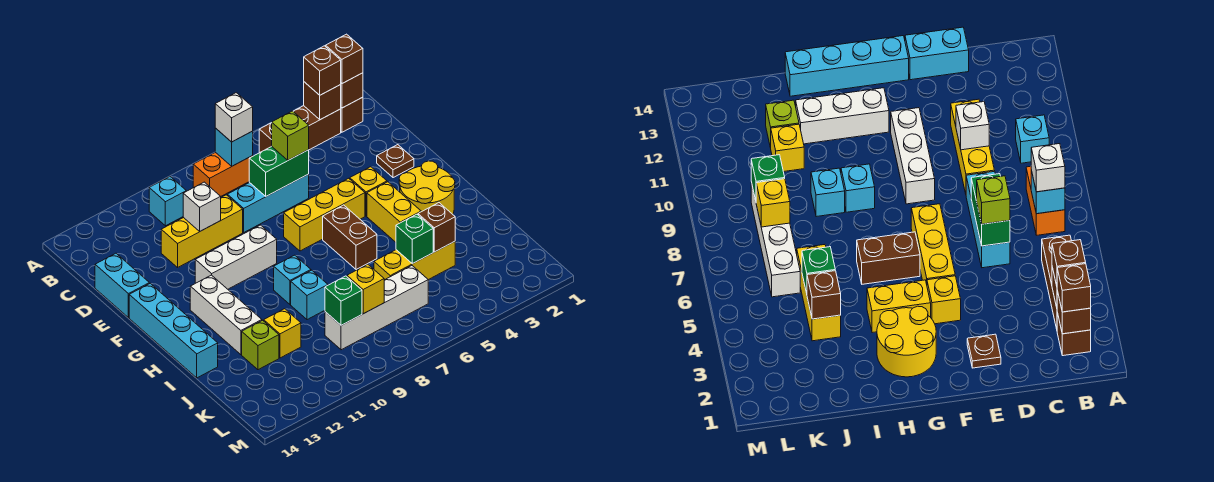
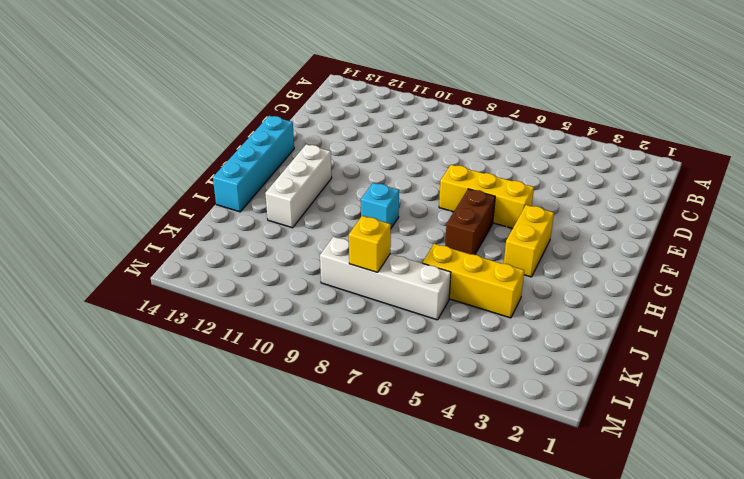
none -> brown 1x1 brick [341,97,363,132]
none -> brown 1x3 brick [259,106,341,153]
none -> orange 1x2 brick [193,152,253,196]
none -> cyan 1x1 brick [149,177,186,226]

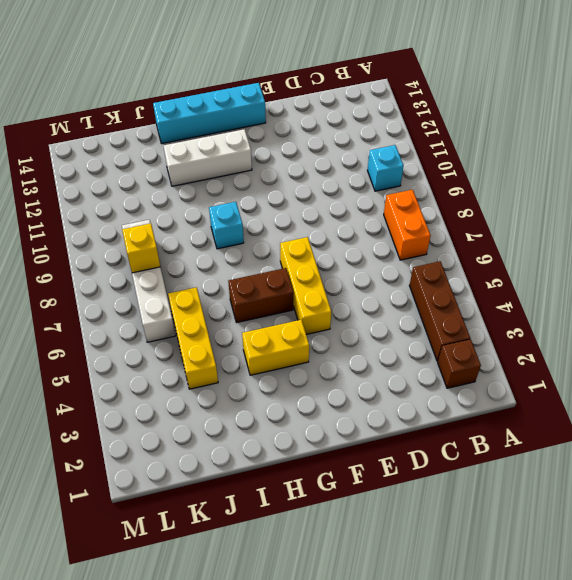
none -> cyan 1x3 brick [227,174,309,232]
none -> yellow 1x3 brick [161,195,243,267]
none -> cyan 1x2 brick [95,253,149,318]
none -> brown 1x1 plate [377,145,414,178]

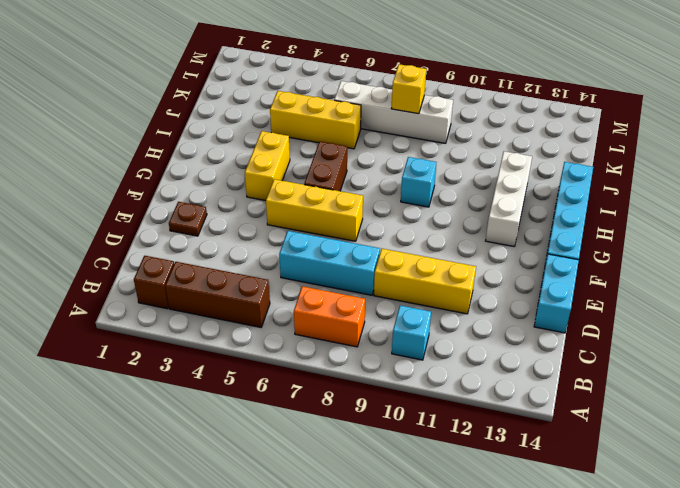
none -> yellow 1x1 brick [350,167,387,216]
none -> white 1x3 brick [195,225,277,289]
none -> yellow 2x2 round brick [399,161,455,214]
none -> cyan 1x1 brick [291,270,328,320]

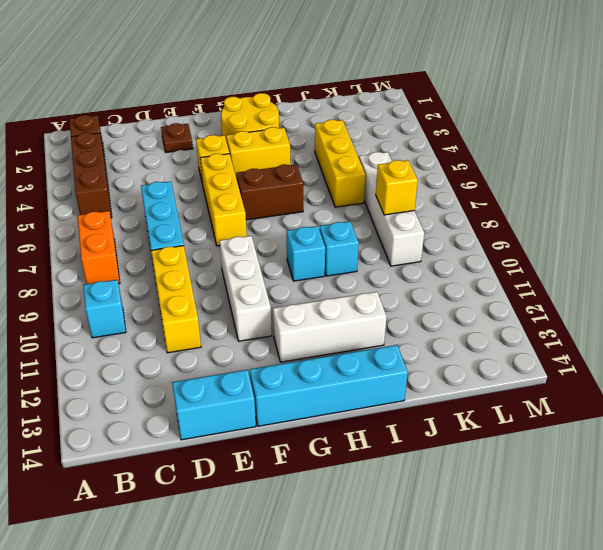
none -> yellow 1x1 brick [264,309,301,358]
none -> lime 1x1 brick [242,320,279,370]
none -> brown 1x1 brick [340,73,363,108]
none -> brown 1x1 brick [304,82,341,120]

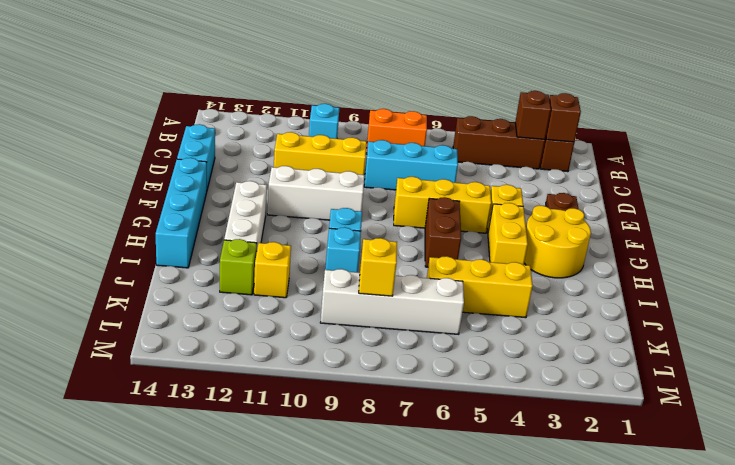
none -> cyan 1x1 brick [215,128,253,166]
none -> green 1x2 brick [249,146,309,196]
none -> white 1x1 brick [183,182,221,232]
none -> brown 1x1 brick [418,203,455,252]

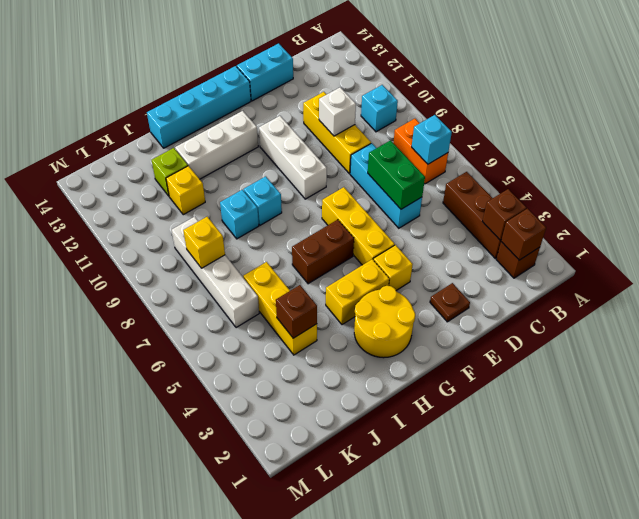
none -> green 1x1 brick [396,214,433,264]
none -> green 1x1 brick [325,276,362,325]
none -> brown 1x1 brick [326,34,363,83]
none -> brown 1x1 brick [304,46,341,95]

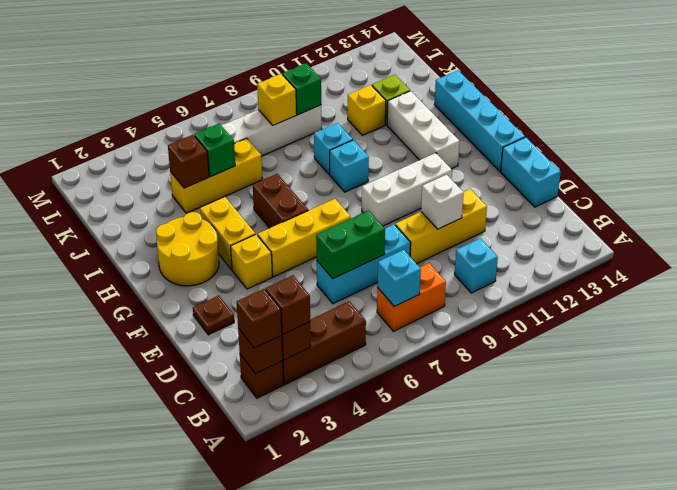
none -> white 1x1 brick [215,93,253,142]
none -> lime 1x1 brick [272,111,309,160]

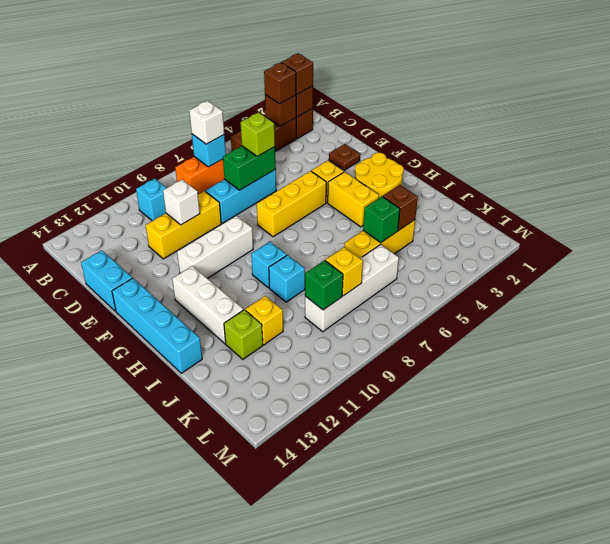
none -> brown 1x2 brick [323,205,377,270]

